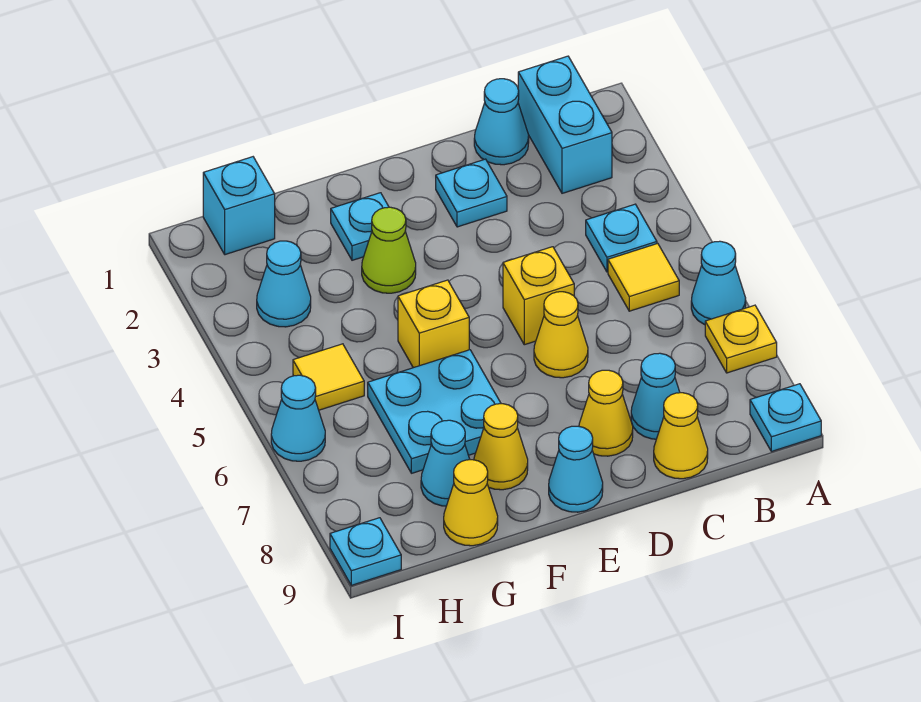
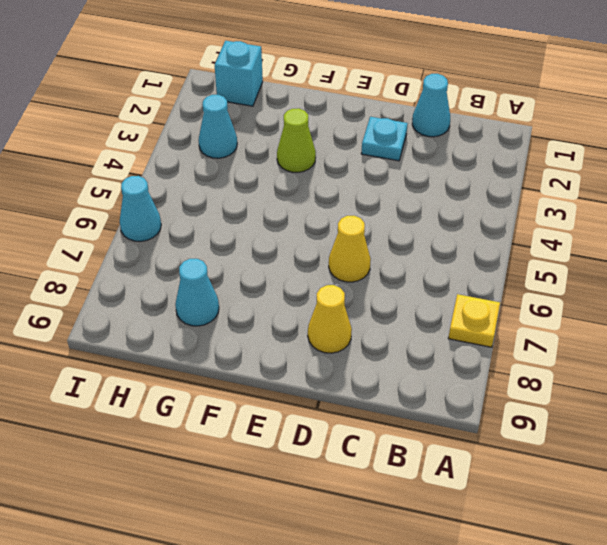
none -> cyan 1x1 cone [691,241,746,325]
none -> cyan 1x1 plate [750,384,821,452]
none -> cyan 1x2 brick [518,56,612,193]

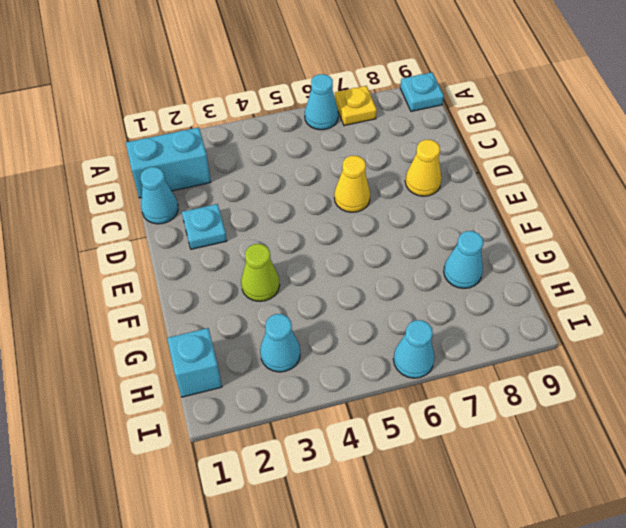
none -> cyan 1x1 plate [586,204,657,272]
none -> yellow 1x1 tile [608,244,679,311]
none -> cyan 1x1 cone [631,353,680,439]

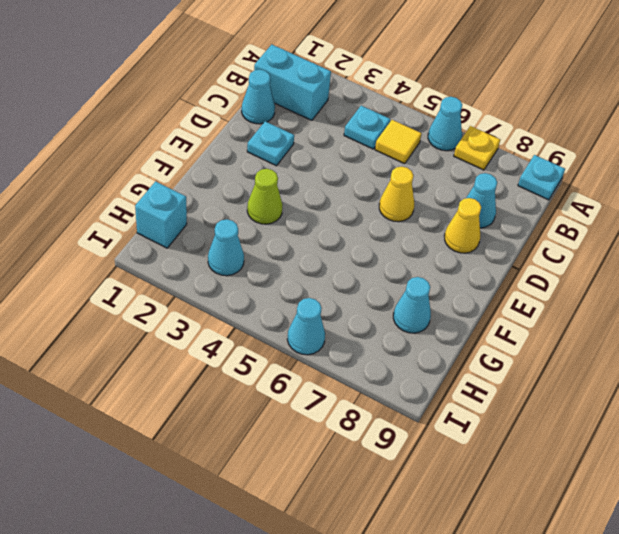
none -> yellow 1x1 cone [654,393,708,479]
none -> yellow 1x1 brick [503,247,574,345]
none -> cyan 1x1 cone [549,426,603,512]

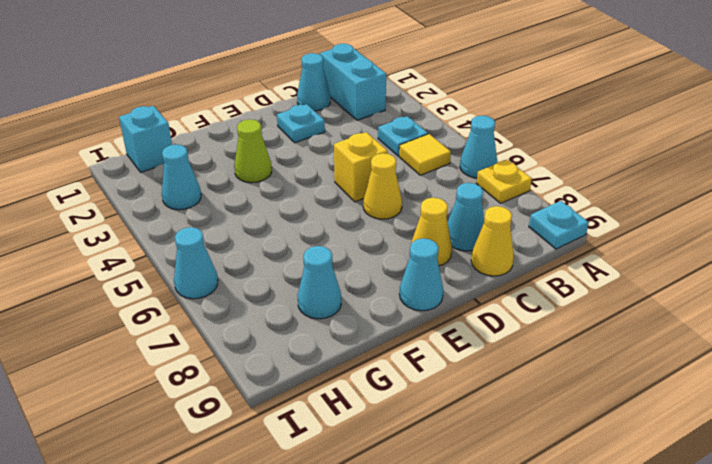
none -> cyan 1x1 plate [331,193,389,260]
none -> yellow 1x1 brick [398,280,469,368]
none -> cyan 2x2 plate [368,350,501,473]

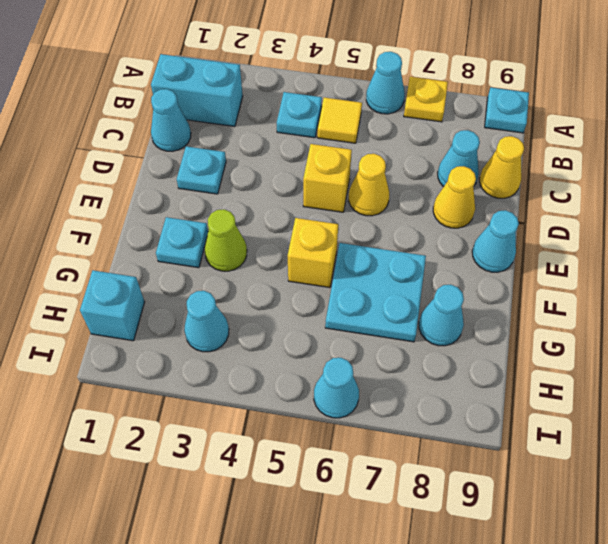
none -> yellow 1x1 cone [474,404,528,490]
none -> yellow 1x1 cone [444,460,498,546]
none -> yellow 1x1 tile [293,344,364,410]

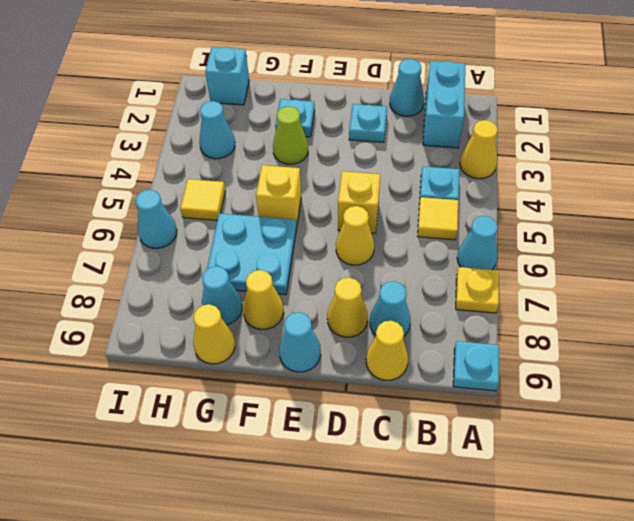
yellow 1x1 cone [460,120,498,179] -> none
none -> cyan 1x1 plate [330,518,401,585]

